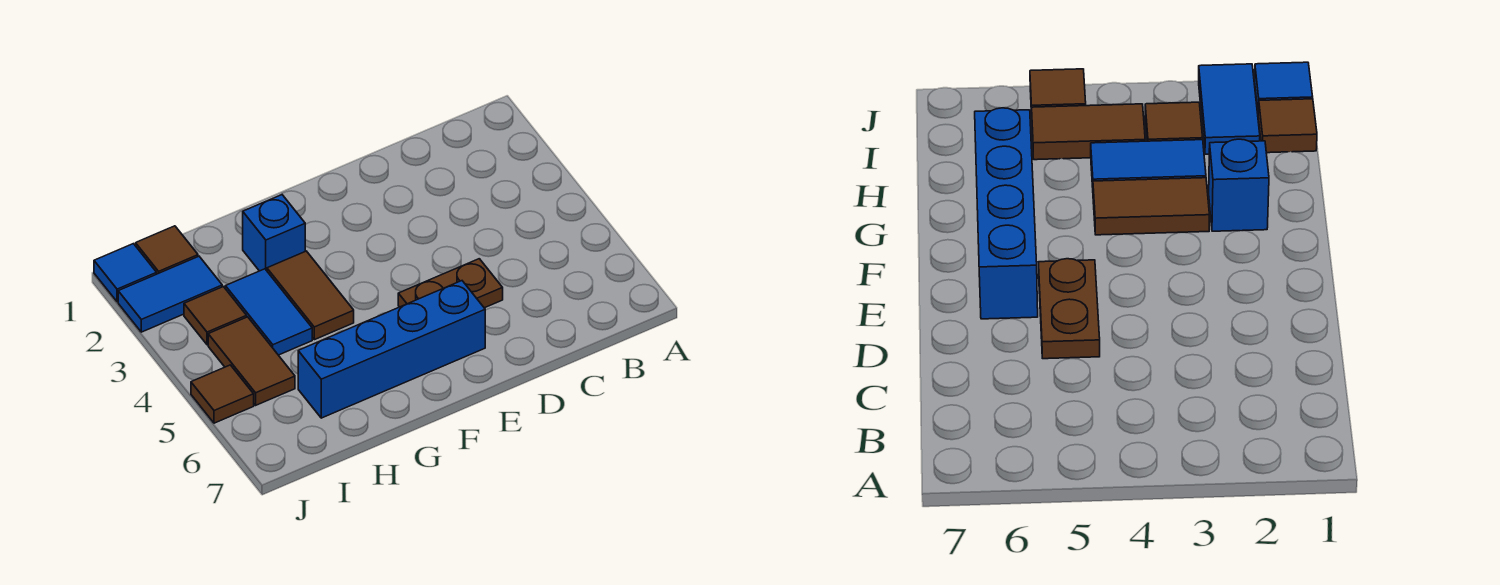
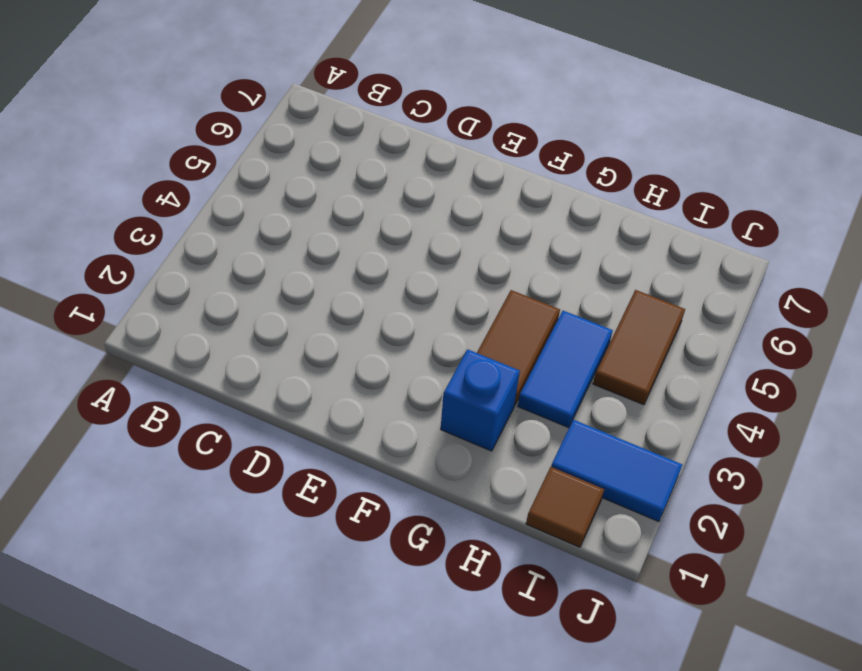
none -> brown 1x2 plate [398,259,503,308]
none -> blue 1x4 brick [298,281,485,418]

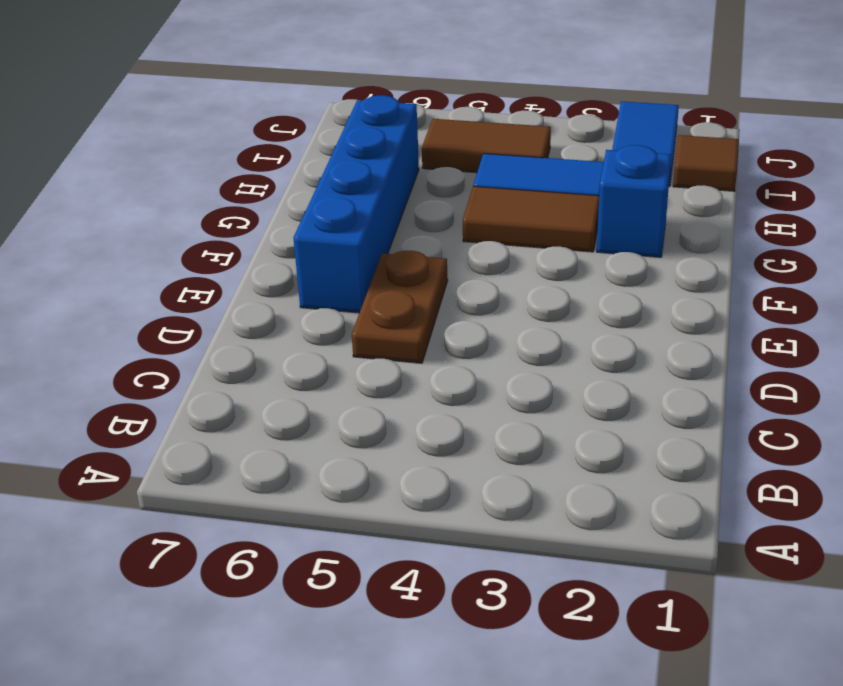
none -> brown 1x1 tile [184,287,247,345]
none -> blue 1x1 tile [94,244,157,302]

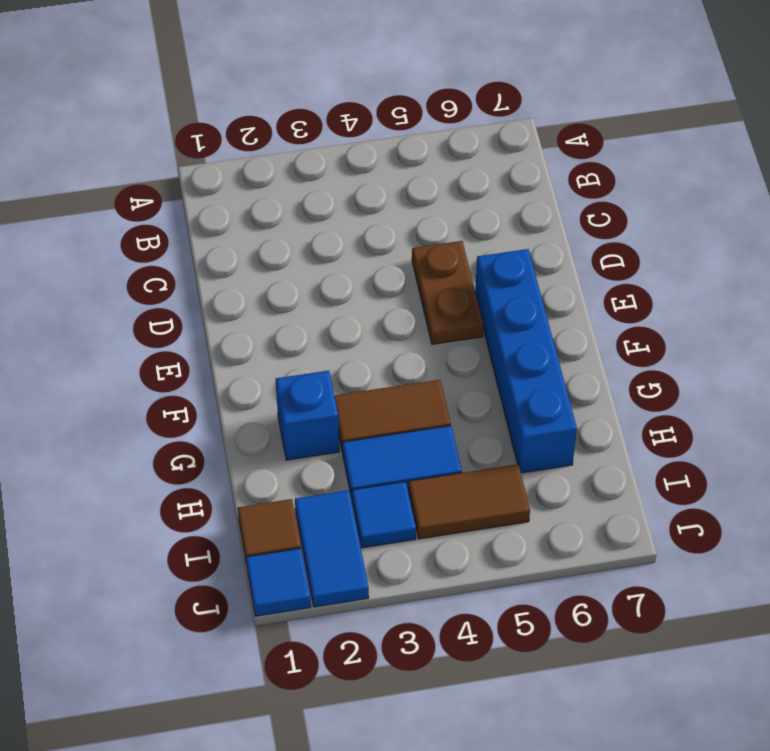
blue 1x1 tile [352,482,416,548] -> brown 1x1 tile [184,287,247,345]
none -> brown 1x1 tile [191,365,254,423]

